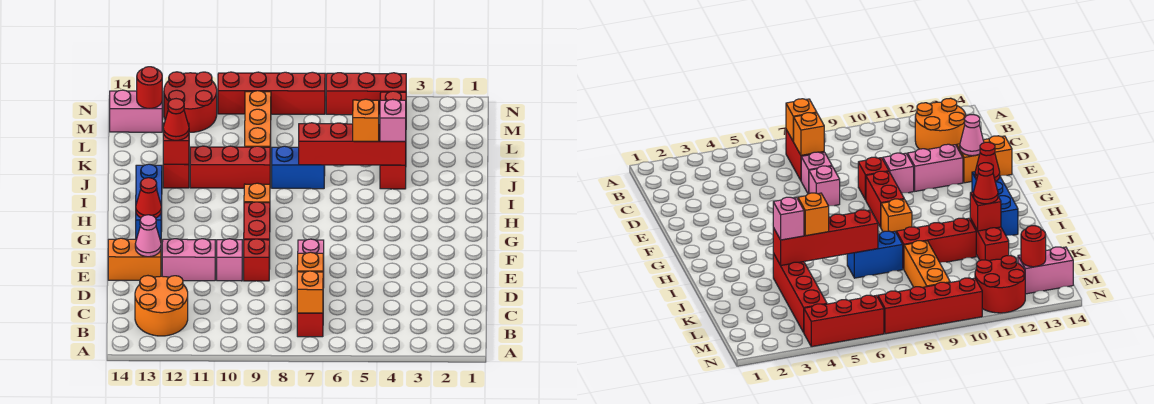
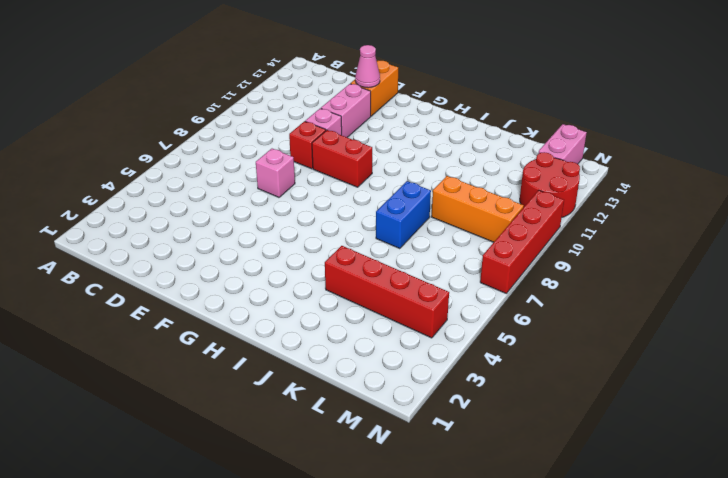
none -> red 1x2 brick [297,313,323,337]
none -> orange 2x2 round brick [135,276,188,336]
none -> pink 1x1 brick [801,152,832,194]
none -> blue 1x3 brick [136,164,162,239]

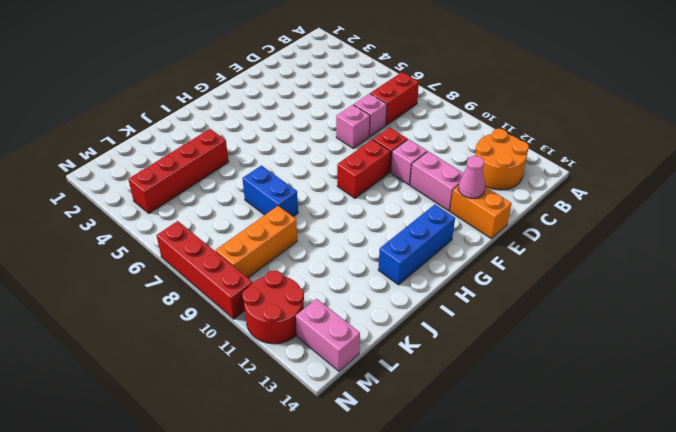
none -> orange 1x1 brick [244,183,270,203]
none -> red 1x3 brick [190,146,270,188]
none -> red 1x2 brick [163,164,189,188]
none -> red 1x3 brick [326,73,406,115]

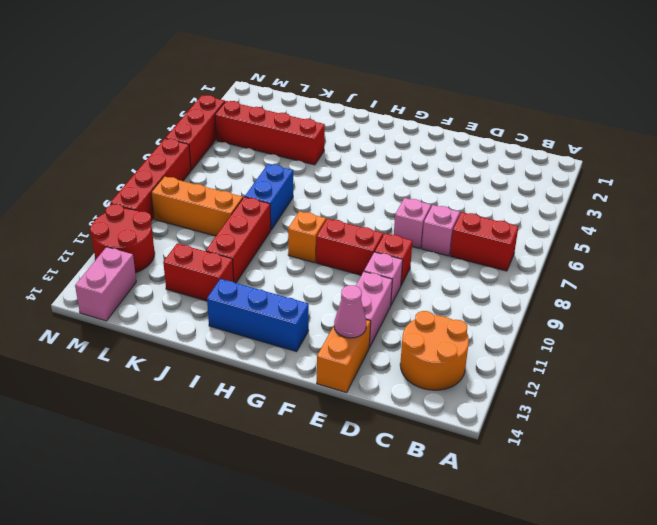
none -> orange 1x1 brick [297,271,323,313]
none -> orange 1x1 brick [297,252,323,272]
none -> red 1x1 cone [136,178,161,218]
none -> red 1x4 brick [299,123,406,165]

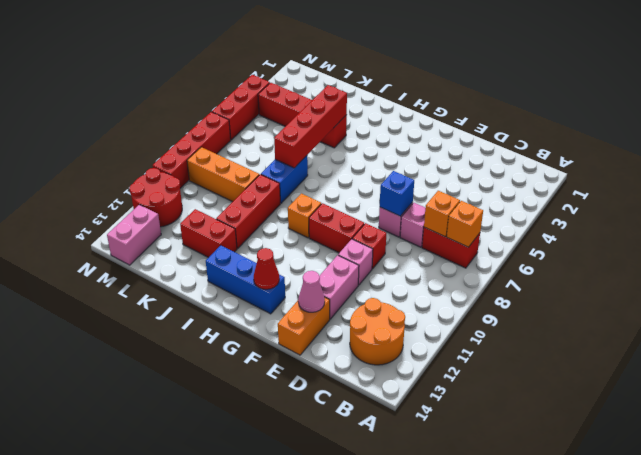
blue 1x1 brick [380,171,414,216] -> none
none -> red 1x1 brick [163,123,189,164]
none -> red 1x1 round brick [137,67,162,109]
none -> pink 1x1 brick [380,99,406,141]
none -> orange 1x1 brick [353,99,379,141]

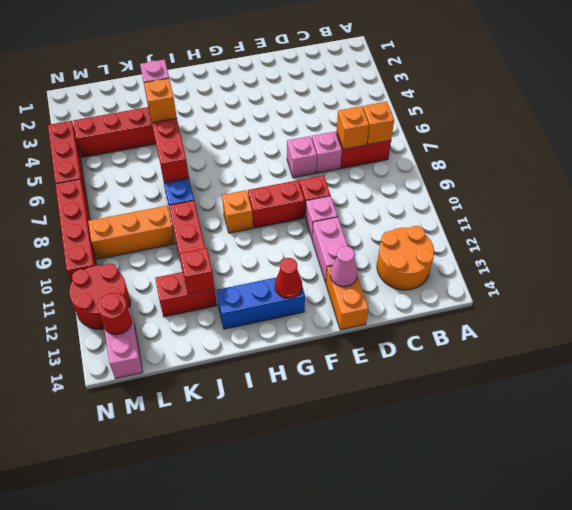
none -> red 1x1 cone [163,99,189,141]

